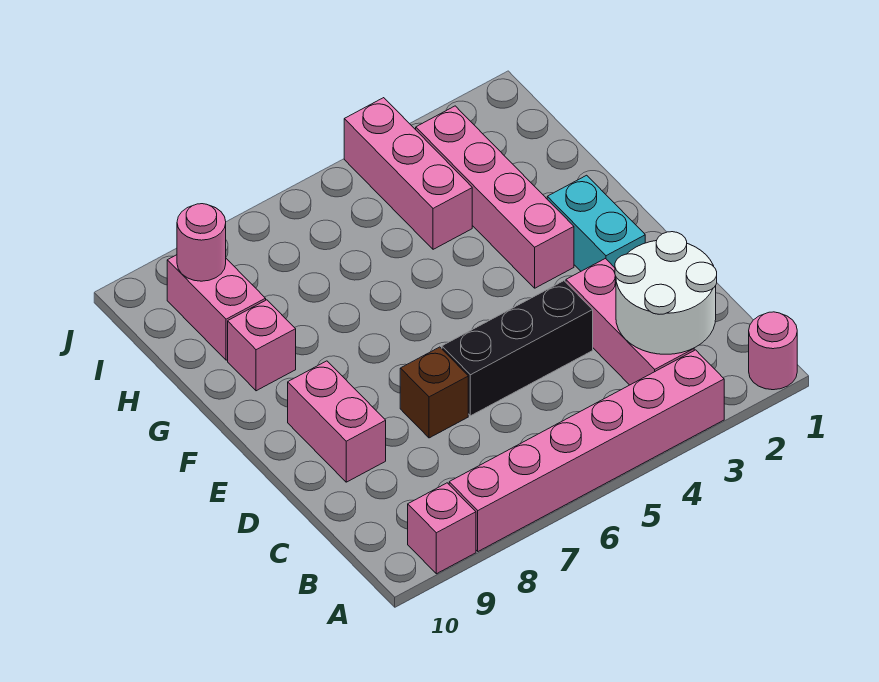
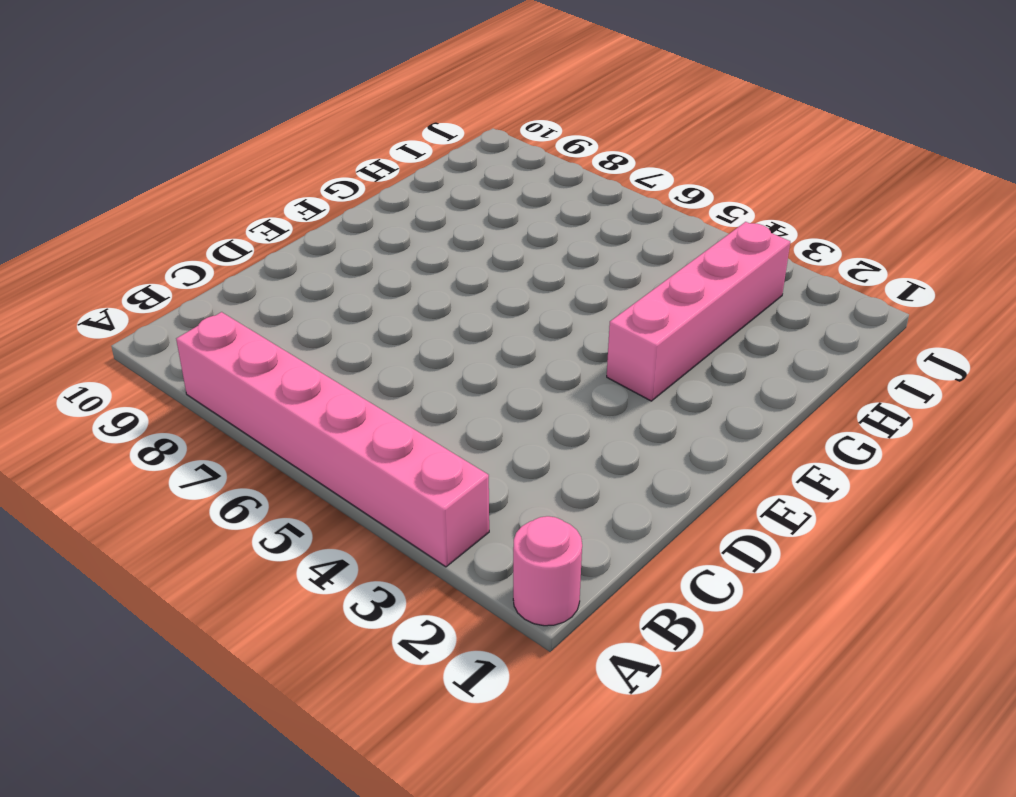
none -> pink 1x1 brick [408,483,476,574]
none -> pink 1x3 brick [566,259,694,385]
none -> black 1x3 brick [442,281,593,416]

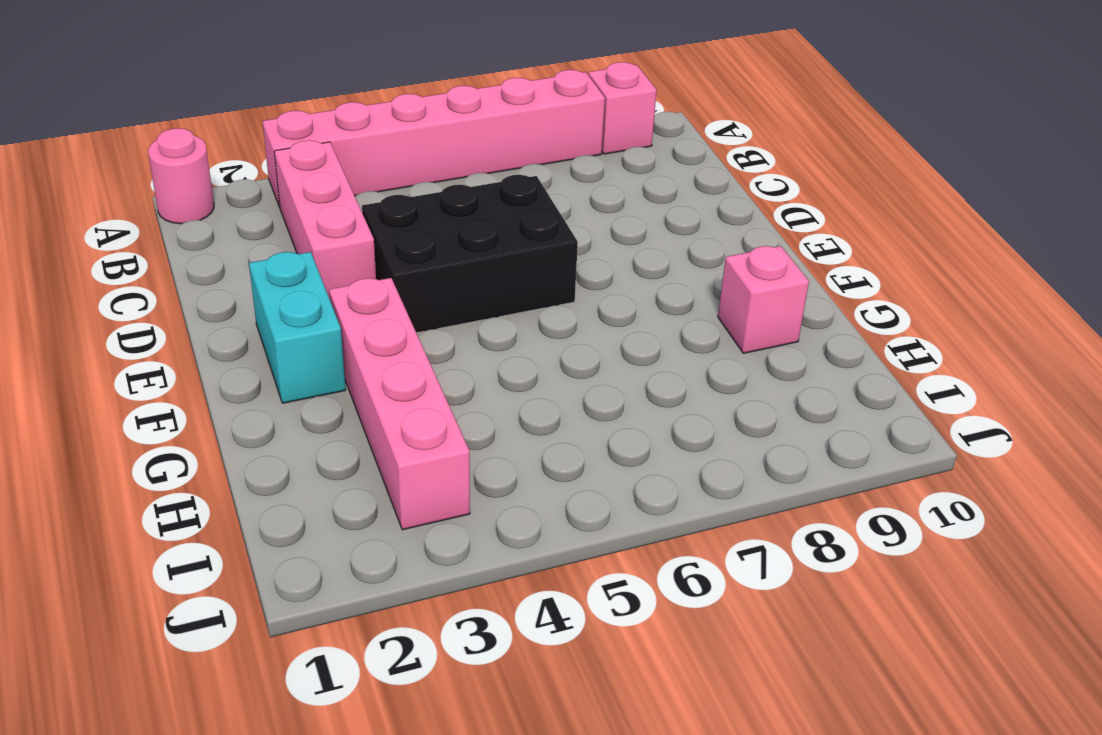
black 2x3 brick [362,175,578,333] -> black 1x3 brick [442,281,593,416]
none -> brown 1x1 brick [400,347,468,438]
none -> pink 1x2 brick [288,361,386,482]
none -> pink 1x3 brick [344,98,472,249]

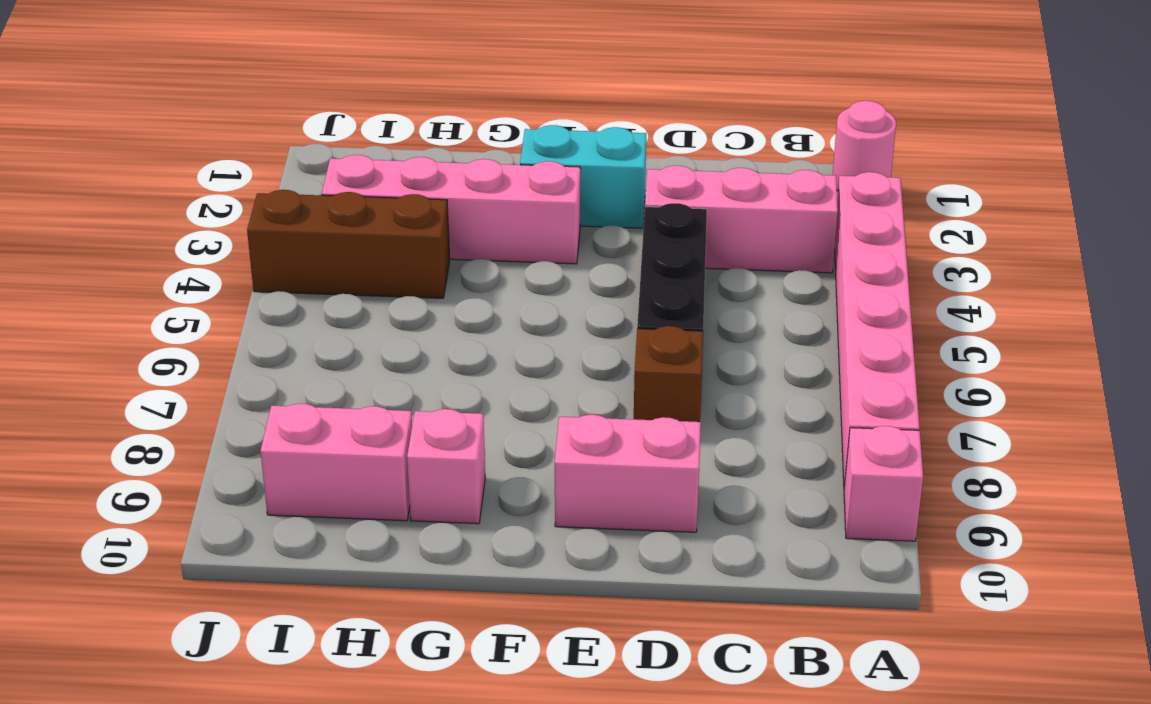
brown 1x3 brick [247,190,450,298] -> pink 1x3 brick [344,98,472,249]
none -> white 2x2 round brick [615,232,717,354]
none -> pink 1x1 round brick [177,204,226,281]

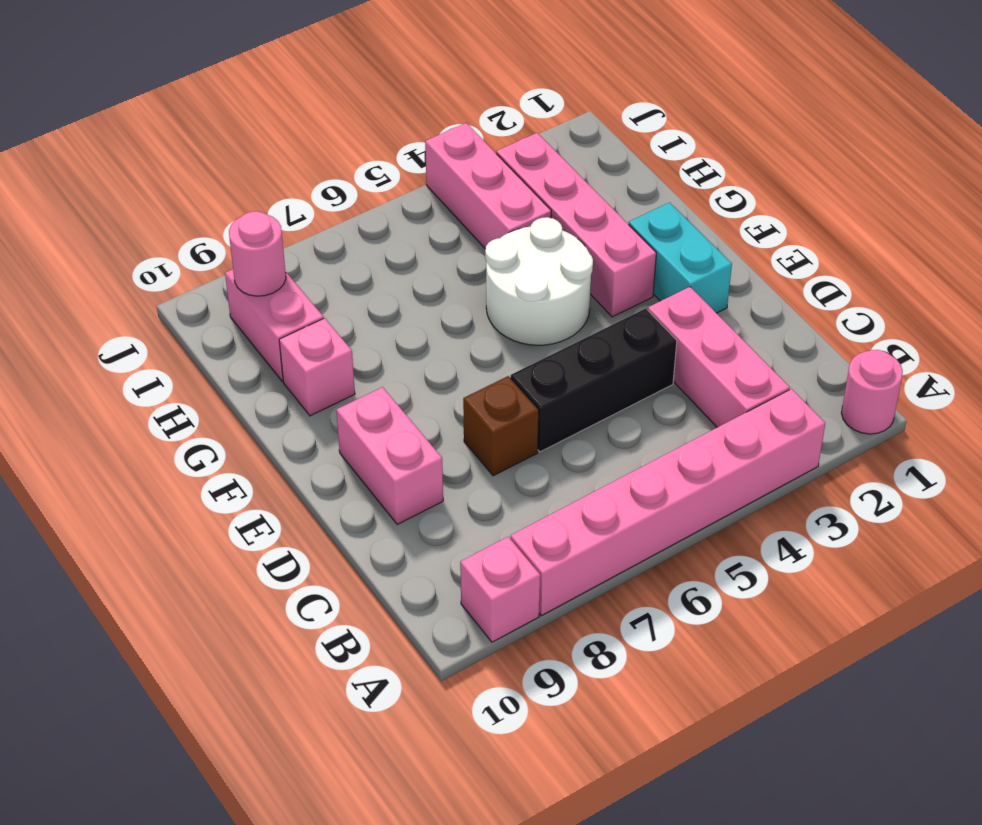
white 2x2 round brick [485,217,593,345] -> white 2x2 round brick moved to [615,232,717,354]

